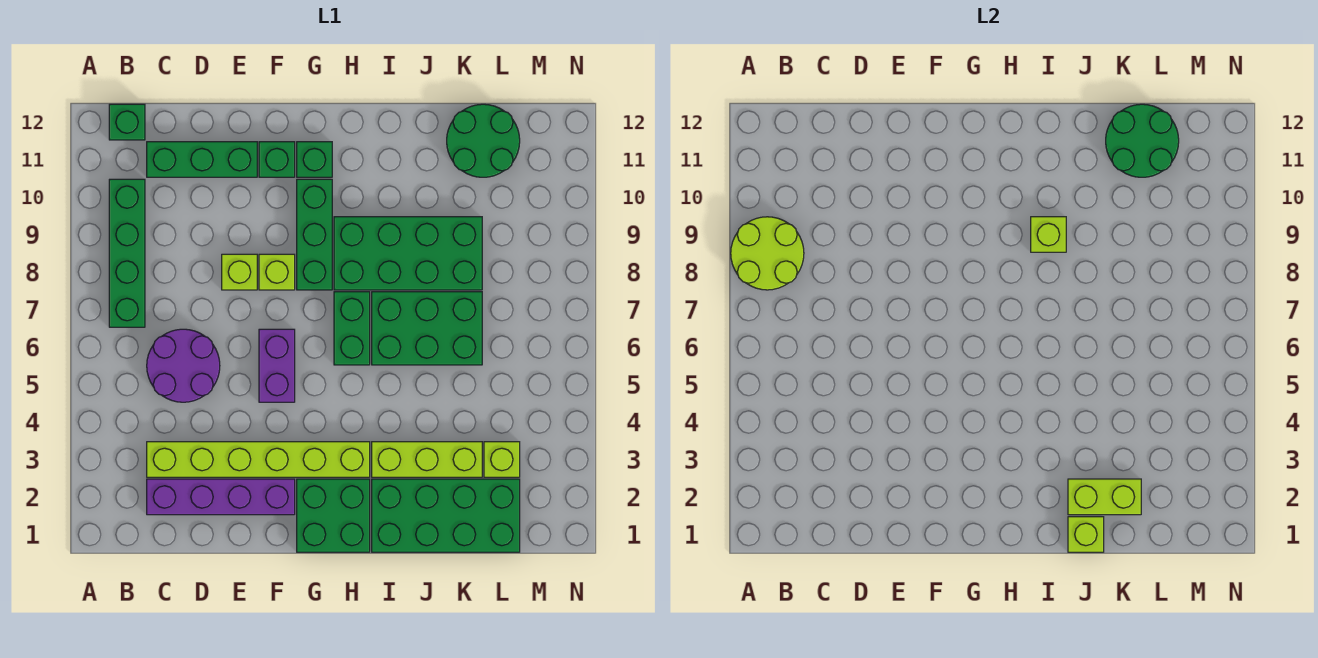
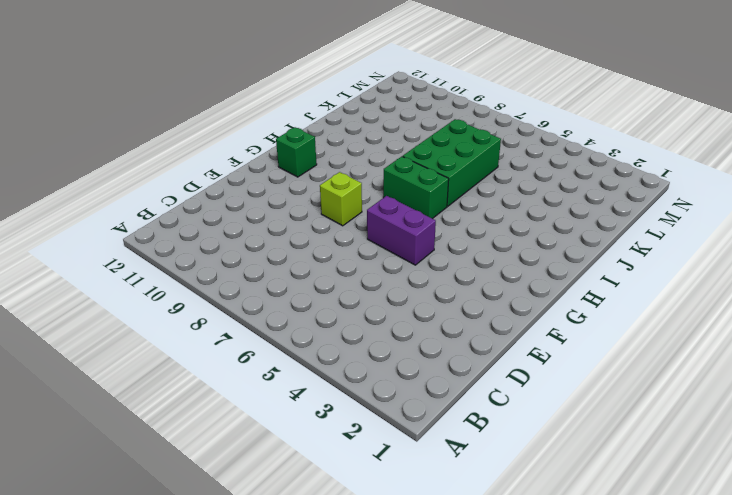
none -> green 1x4 brick [109,179,145,327]
none -> green 1x1 brick [109,104,145,140]
none -> purple 1x4 brick [147,479,295,515]

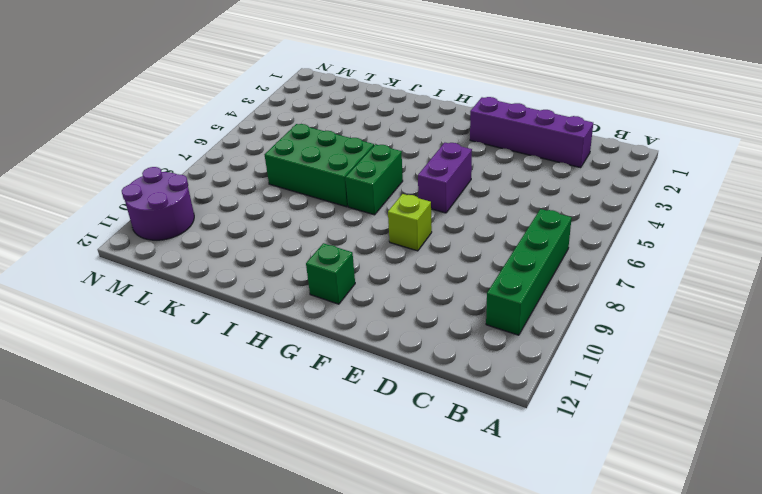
purple 2x2 round brick [122,167,194,240] -> purple 2x2 round brick moved to [147,329,220,402]
none -> green 1x1 brick [109,104,145,140]
none -> lime 1x6 brick [147,442,370,477]
none -> green 1x3 brick [147,142,257,177]

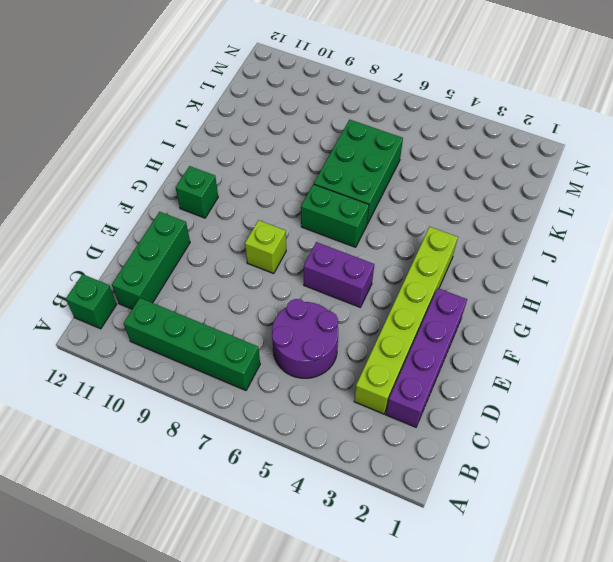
none -> lime 1x1 brick [222,254,257,290]
none -> green 1x1 brick [259,142,295,177]
none -> green 2x2 brick [297,479,370,552]

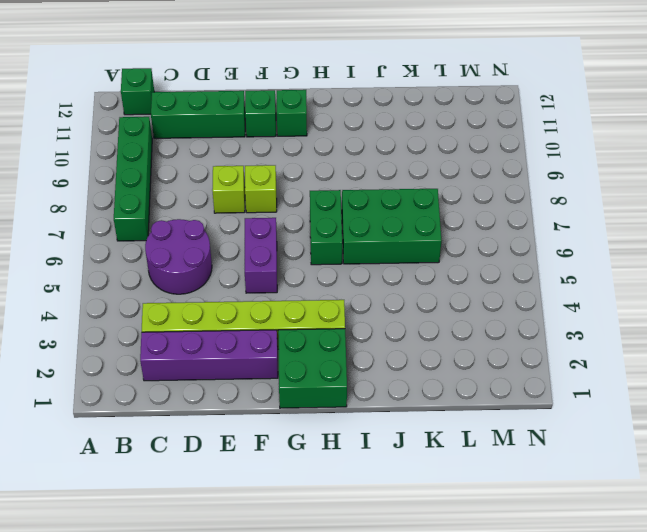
none -> green 1x3 brick [297,179,332,290]
none -> green 2x4 brick [334,217,482,290]
none -> green 2x4 brick [372,479,520,552]

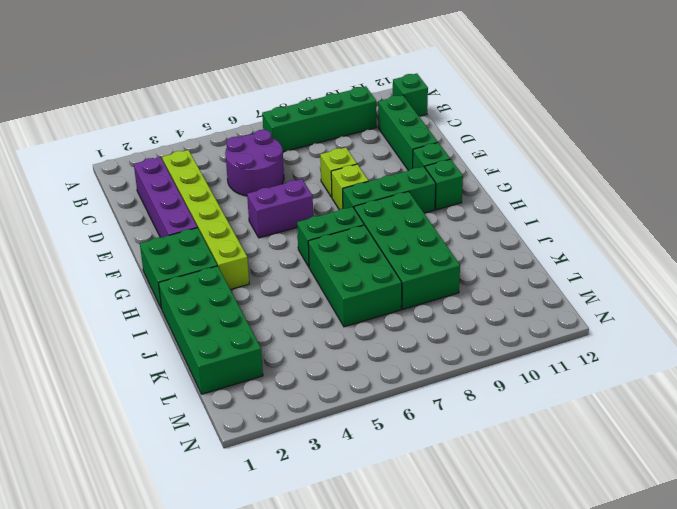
none -> lime 1x3 brick [372,442,482,477]
none -> green 2x2 round brick [447,104,520,177]
none -> lime 1x1 brick [484,442,520,477]

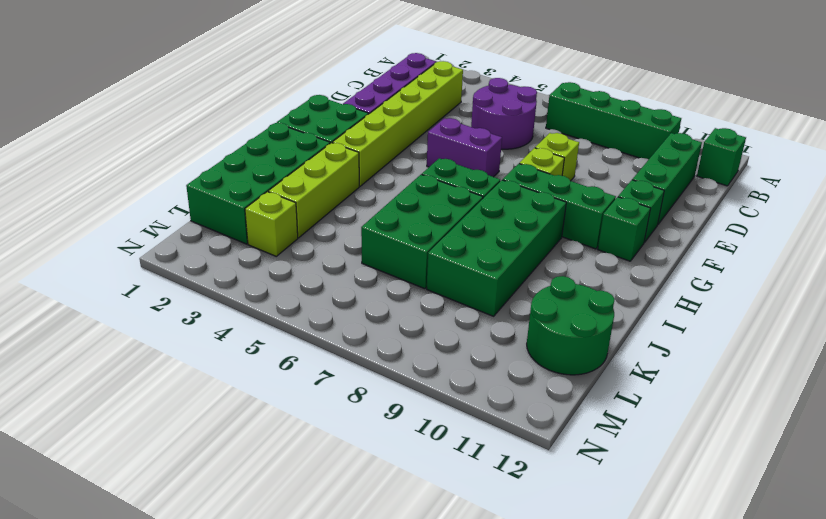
none -> lime 2x2 round brick [731,217,804,290]
none -> lime 1x1 brick [1031,217,1066,252]
none -> lime 1x1 brick [1068,517,1104,552]

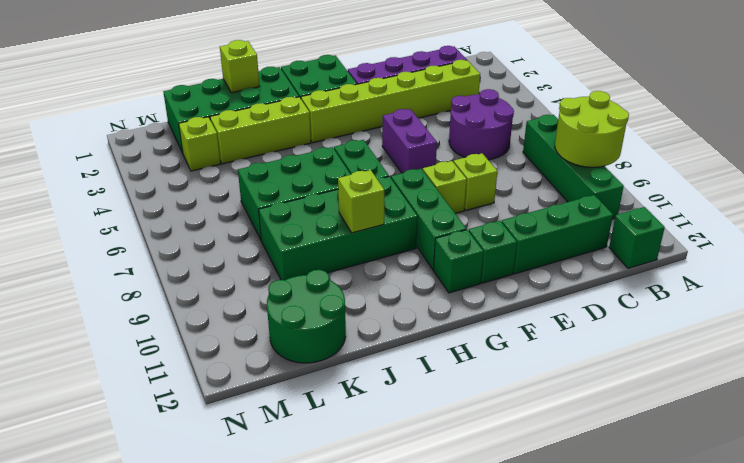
none -> lime 1x2 brick [1068,479,1141,515]
none -> green 2x2 round brick [1106,104,1179,177]

